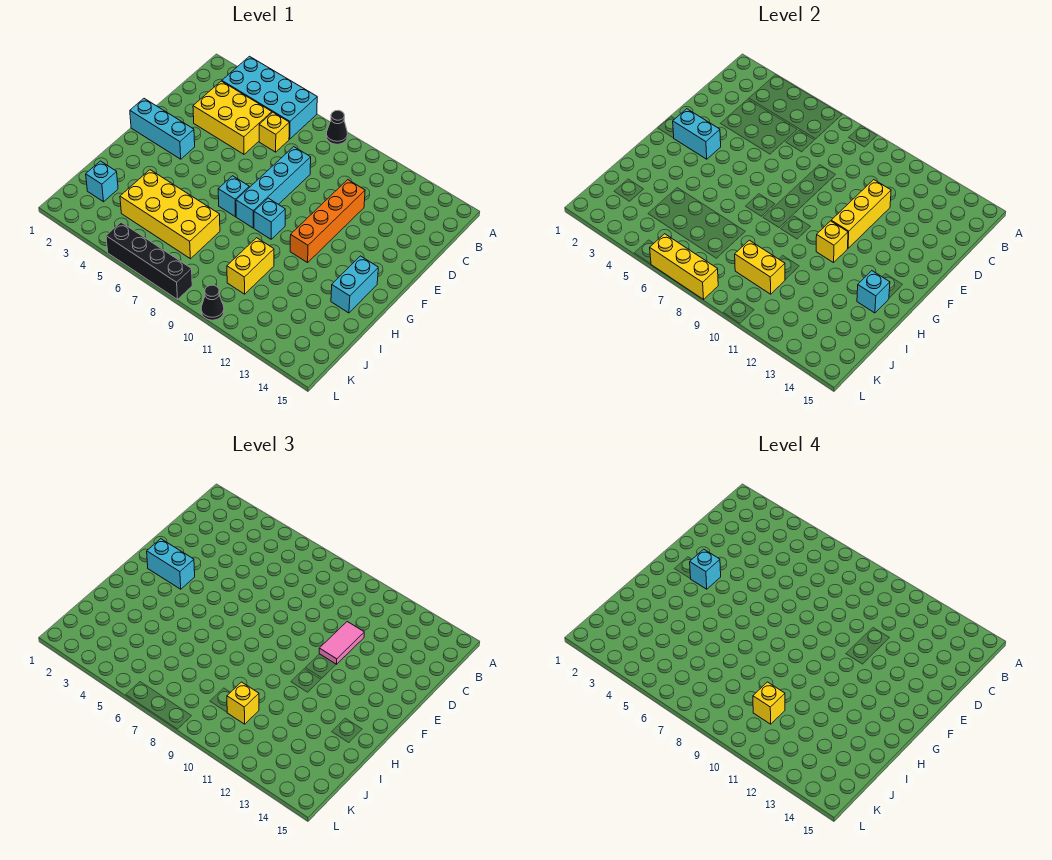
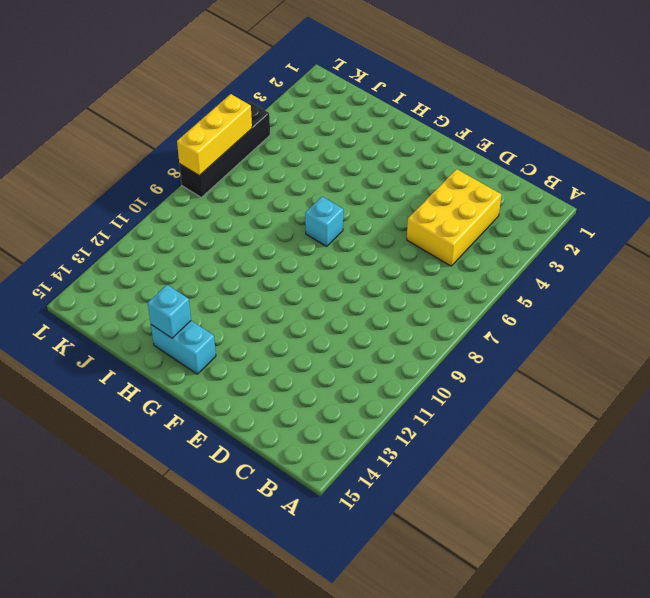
none -> cyan 2x4 brick [222,56,317,139]
none -> black 1x1 cone [326,110,348,144]
none -> yellow 1x1 brick [259,112,289,152]

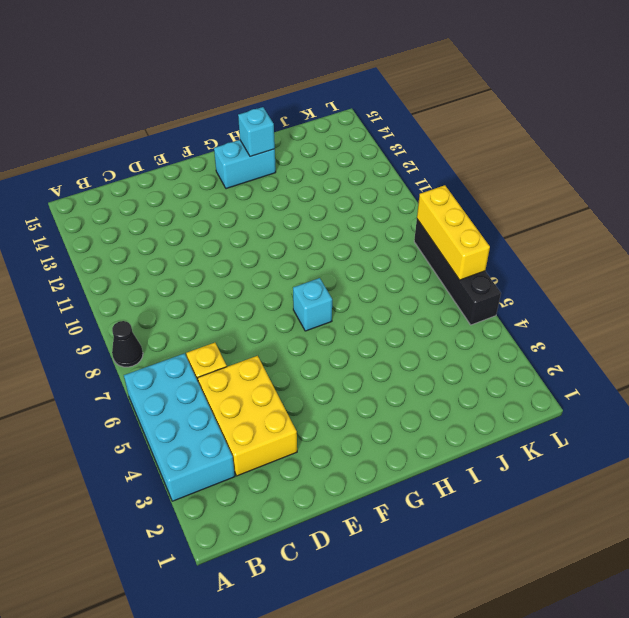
none -> cyan 1x4 brick [236,147,311,228]
none -> orange 1x4 brick [290,180,365,263]
none -> cyan 1x3 brick [130,99,195,159]

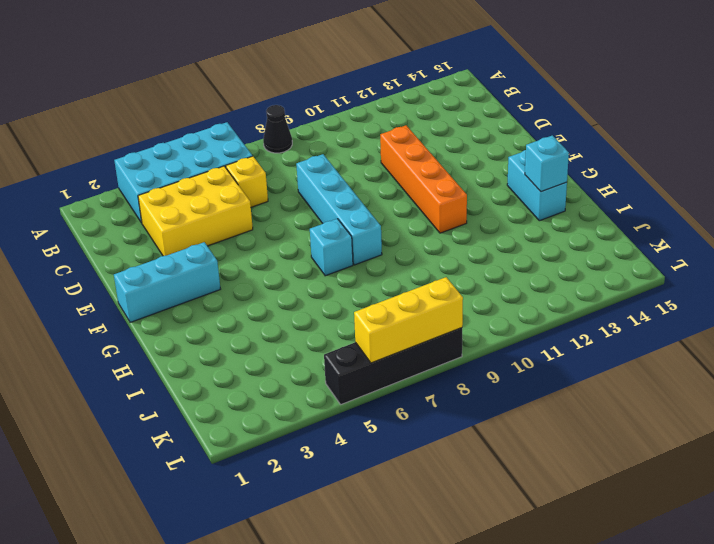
none -> cyan 1x1 brick [254,198,285,239]
none -> yellow 2x4 brick [120,170,220,259]
none -> yellow 1x2 brick [227,238,274,294]

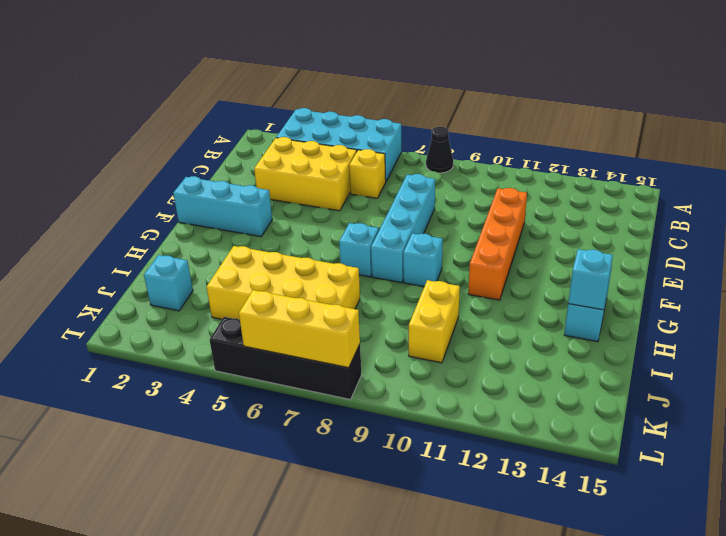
none -> black 1x1 cone [201,285,224,320]
none -> yellow 1x3 brick [831,180,891,248]
none -> cyan 1x2 brick [673,109,721,159]

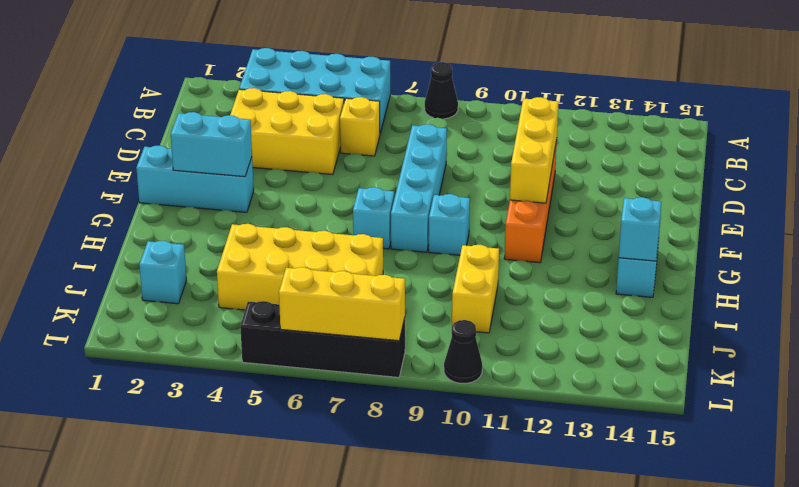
none -> yellow 1x1 brick [816,221,848,263]
none -> yellow 1x2 brick [735,240,785,294]
none -> pink 1x2 tile [319,622,364,664]

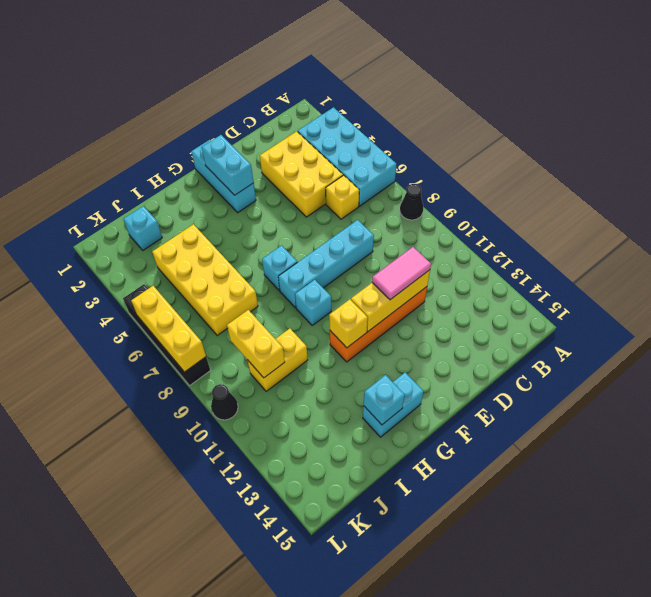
none -> cyan 1x2 brick [147,539,195,589]
none -> yellow 1x1 brick [227,682,259,724]
none -> cyan 1x1 brick [690,549,721,589]

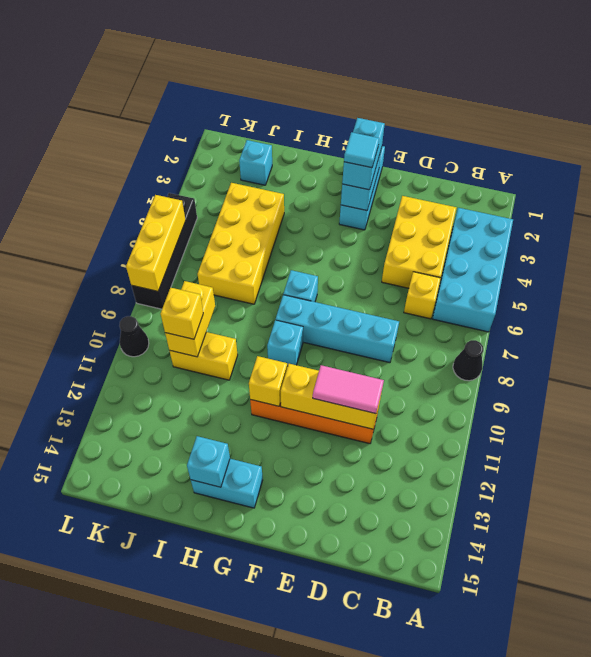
cyan 1x1 tile [344,132,379,168] -> cyan 1x1 brick [690,549,721,589]
none -> yellow 1x1 brick [753,682,785,724]

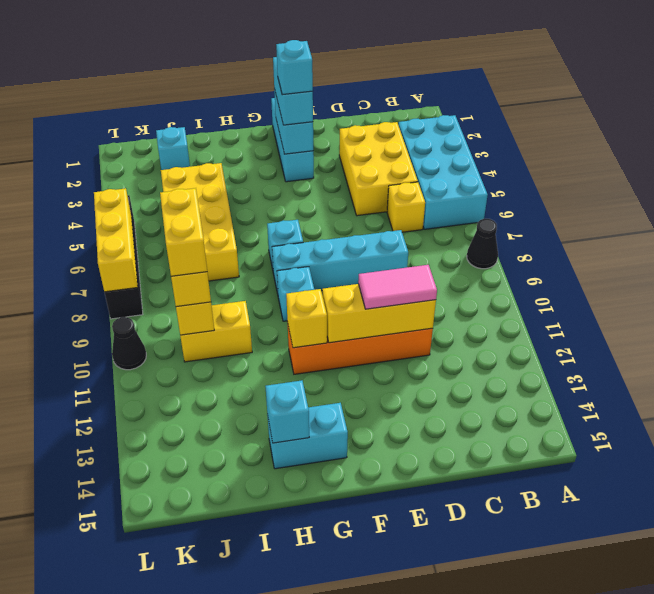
yellow 1x2 brick [160,188,207,276] -> yellow 1x1 brick [753,682,785,724]

